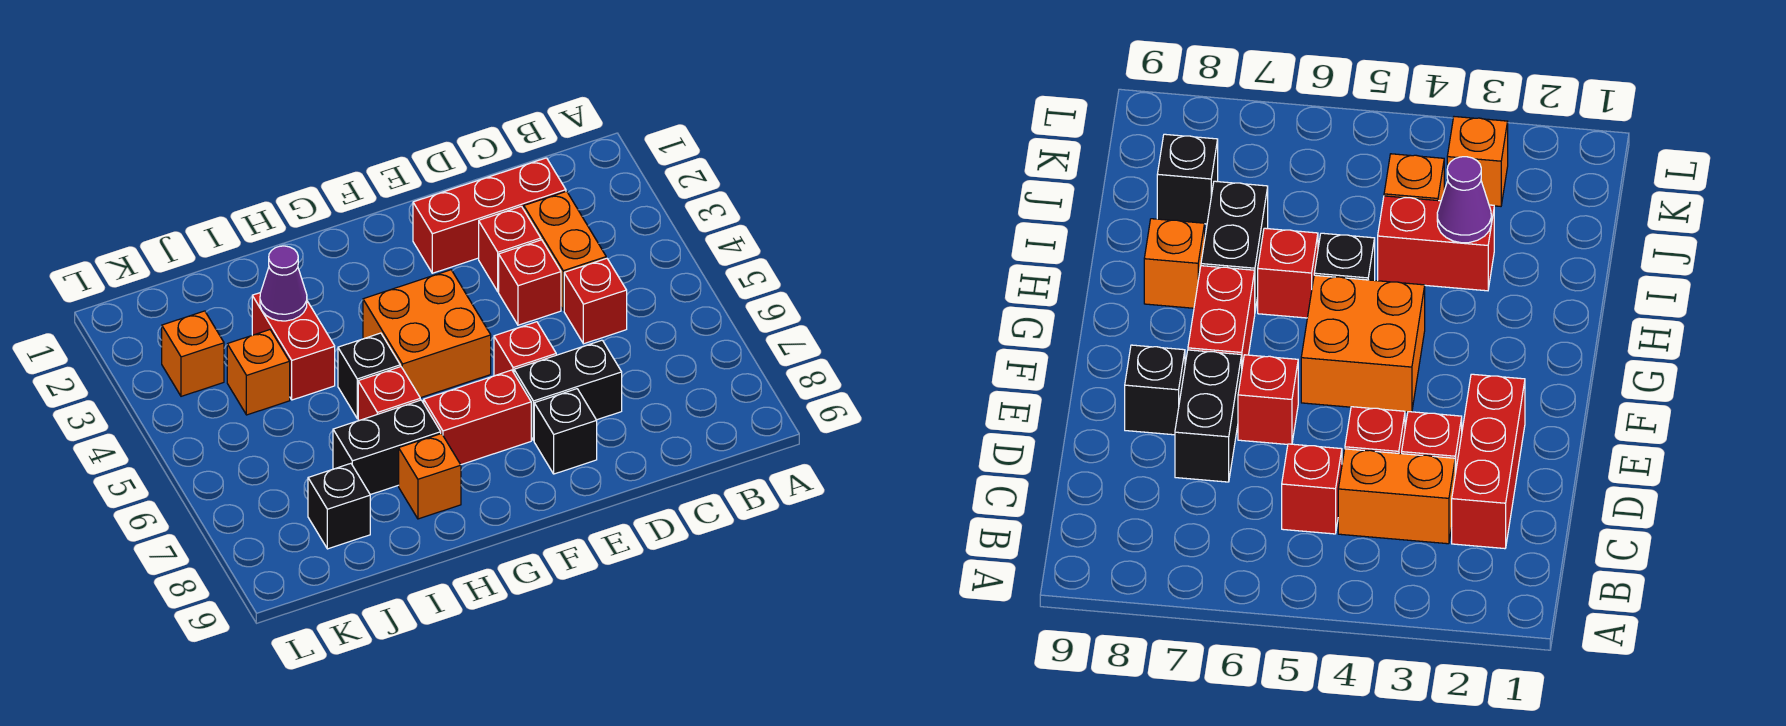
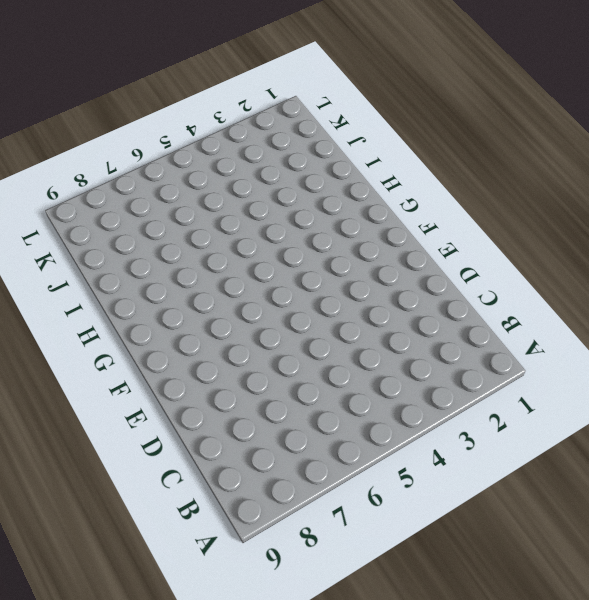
none -> red 1x3 brick [413,158,566,273]
none -> orange 1x2 brick [524,191,606,310]
none -> red 1x1 brick [564,258,627,344]

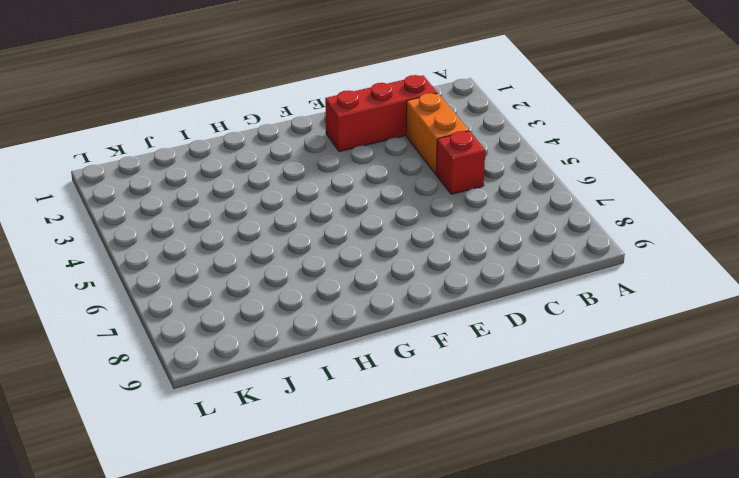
none -> red 1x1 brick [479,206,541,292]
none -> red 1x1 brick [499,240,561,325]
none -> black 1x2 brick [514,340,622,441]

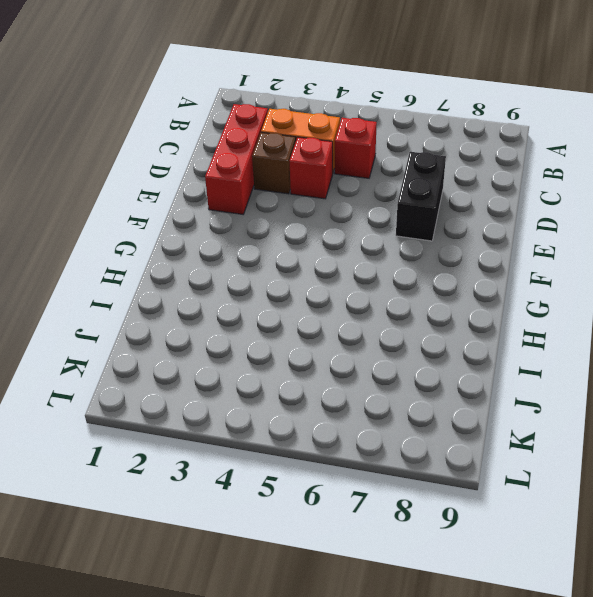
brown 1x1 brick [252,132,296,194] -> red 1x1 brick [479,206,541,292]
none -> red 1x1 brick [494,322,556,376]
none -> black 1x1 brick [534,389,597,474]
none -> orange 2x2 brick [363,270,491,398]

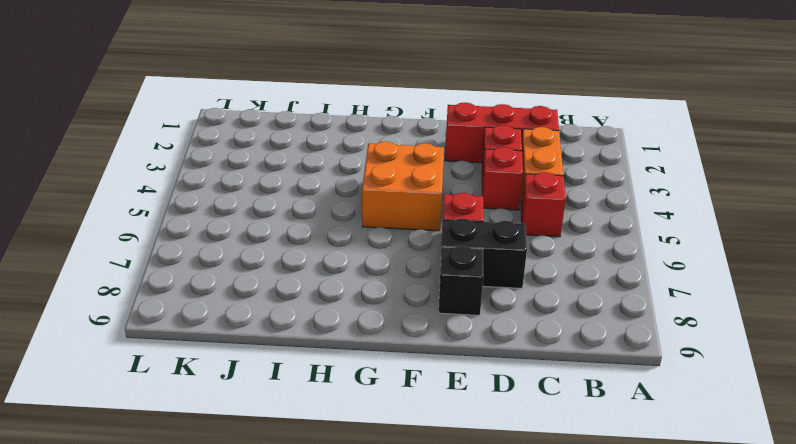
none -> red 1x2 brick [424,370,531,465]
none -> black 1x1 brick [338,333,400,418]
none -> red 1x1 brick [358,367,420,421]

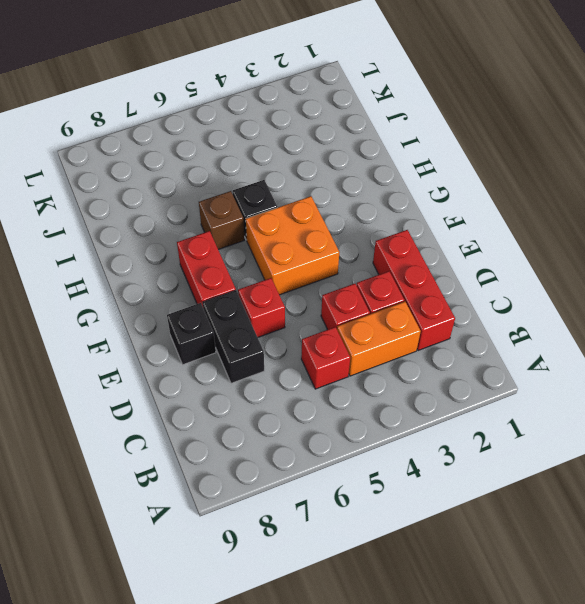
brown 1x1 brick [199,191,245,250] -> red 1x1 brick [358,367,420,421]
none -> black 1x2 brick [333,400,441,495]
none -> orange 1x1 brick [399,434,461,519]
none -> red 1x2 brick [252,293,335,400]

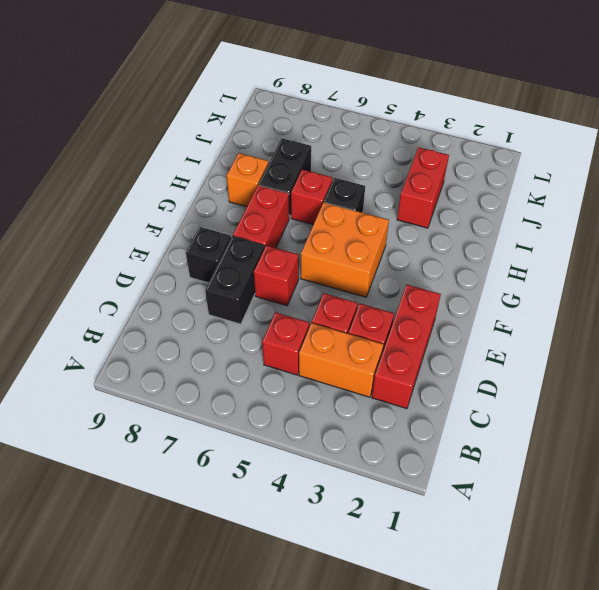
red 1x2 brick [397,147,449,228] -> red 1x2 brick turned to [252,293,335,400]
none -> orange 1x1 brick [227,330,290,415]
none -> black 1x1 brick [308,464,370,549]
none -> orange 1x1 brick [162,311,224,396]

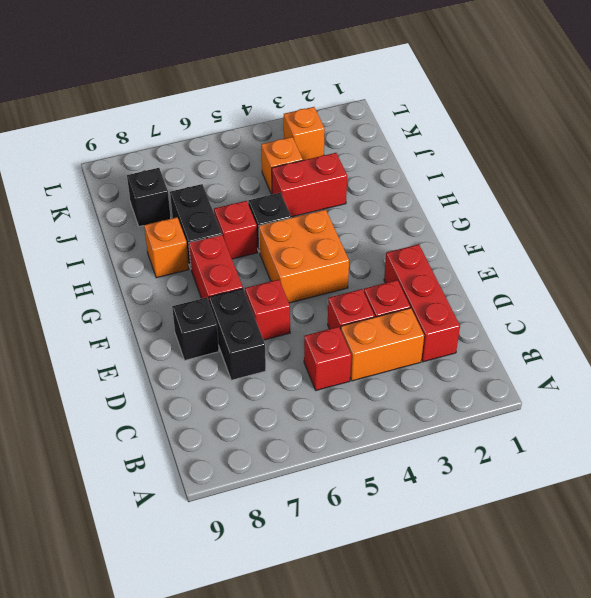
none -> purple 1x1 cone [260,246,307,321]

